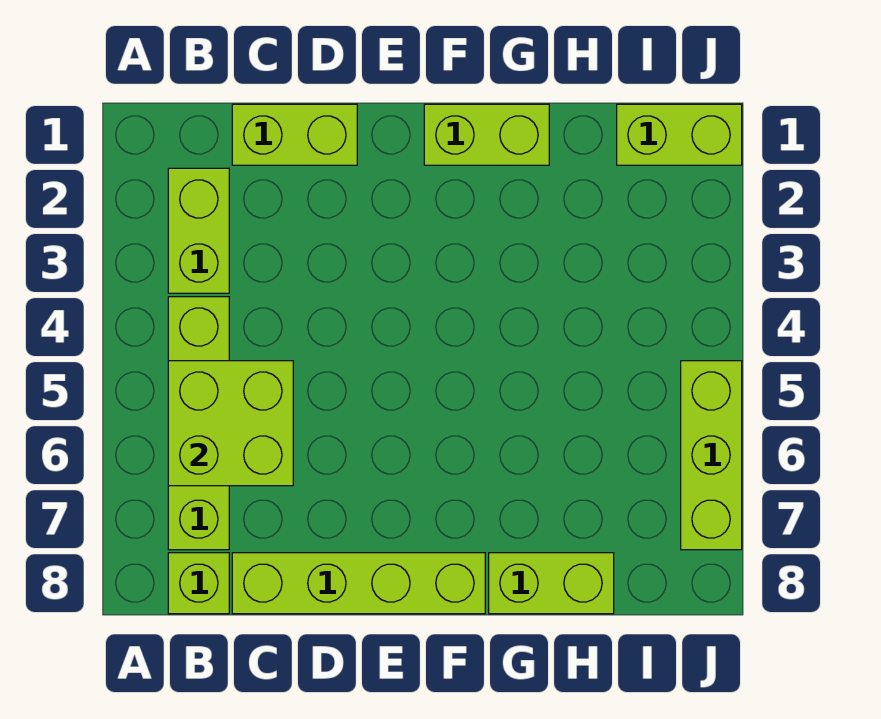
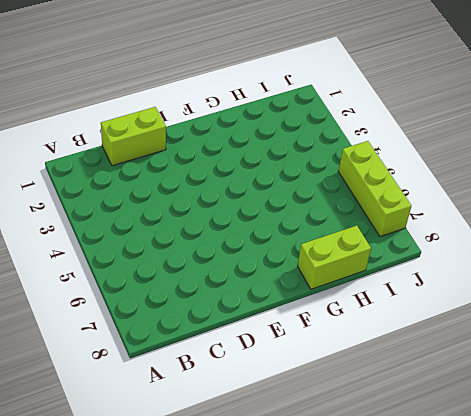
none -> lime 1x2 brick [168,168,229,293]
none -> lime 1x4 brick [168,297,229,550]

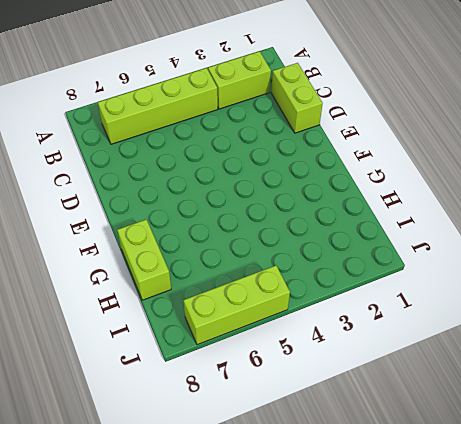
none -> lime 1x1 brick [168,553,229,614]
none -> lime 1x4 brick [232,553,485,614]

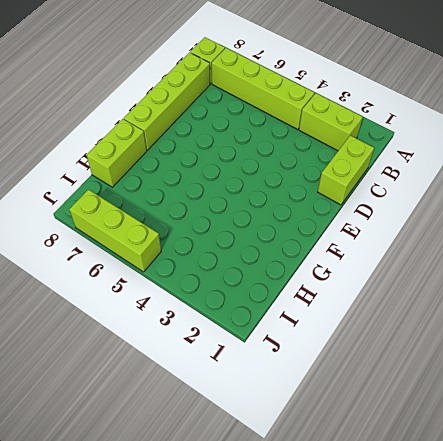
none -> lime 1x2 brick [424,104,549,165]
none -> lime 1x2 brick [617,104,742,165]

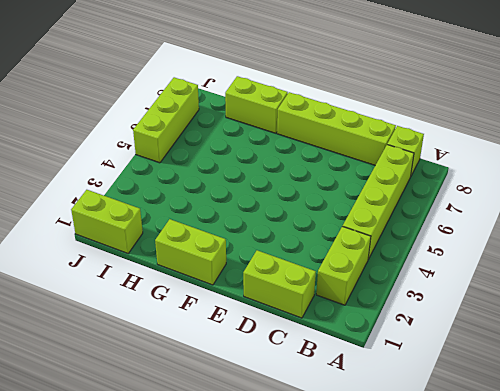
none -> lime 2x2 brick [168,361,293,486]

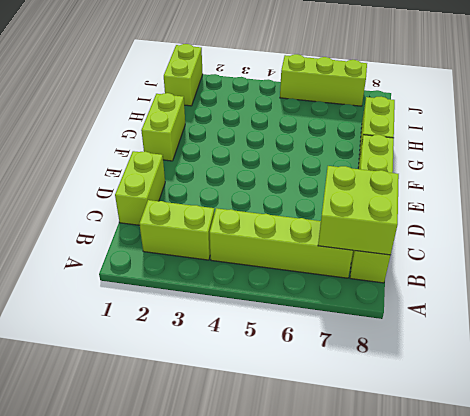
lime 2x2 brick [318,166,399,255] -> lime 2x2 brick moved to [168,361,293,486]

